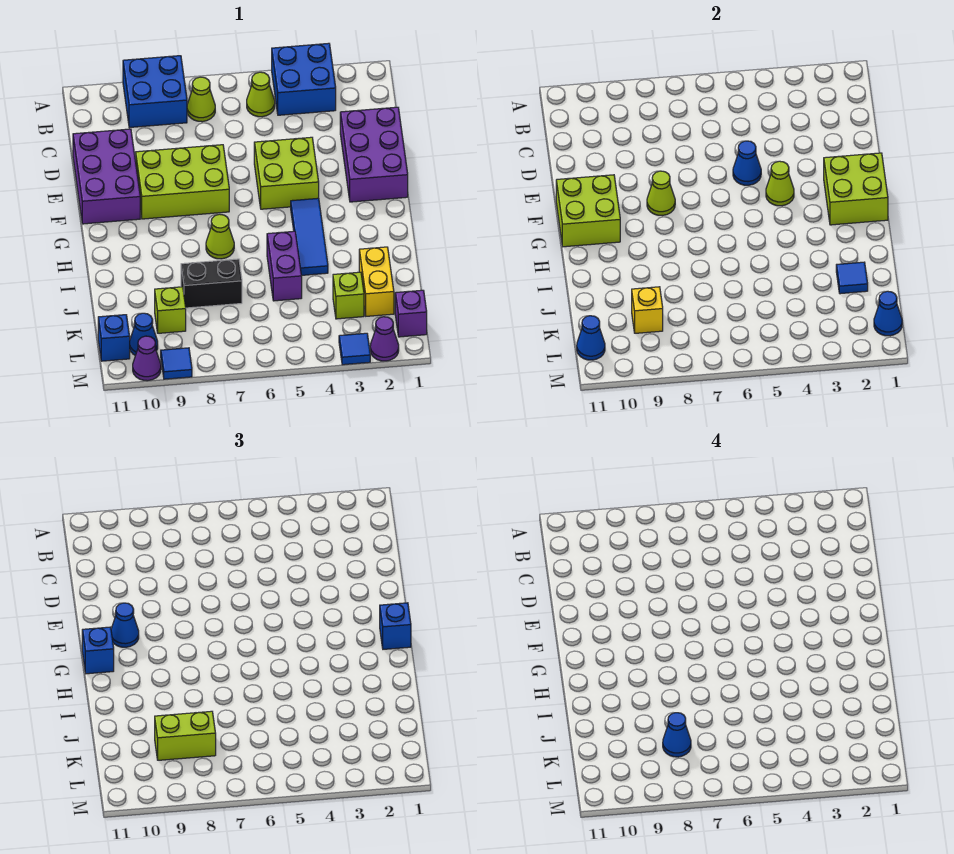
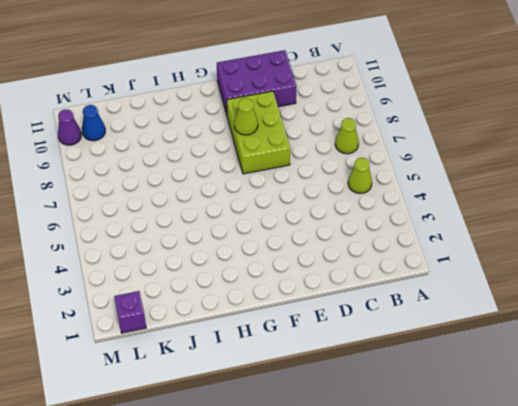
none -> blue 2x2 brick [272,43,336,115]
none -> blue 2x2 brick [123,56,187,128]
none -> purple 2x3 brick [340,107,408,202]
none -> lime 2x2 brick [254,137,319,209]

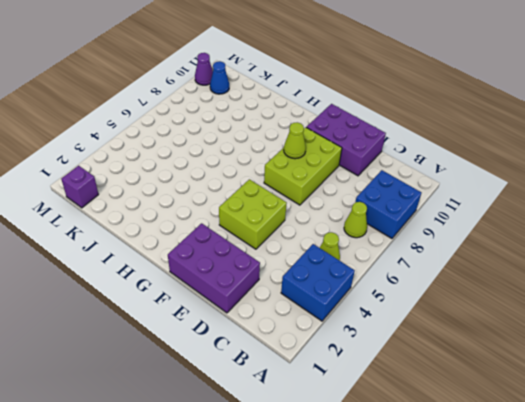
none -> blue 1x3 tile [291,198,328,275]
none -> lime 1x1 cone [206,214,234,259]
none -> purple 1x2 brick [267,231,302,301]
none -> yellow 1x2 brick [359,247,394,316]

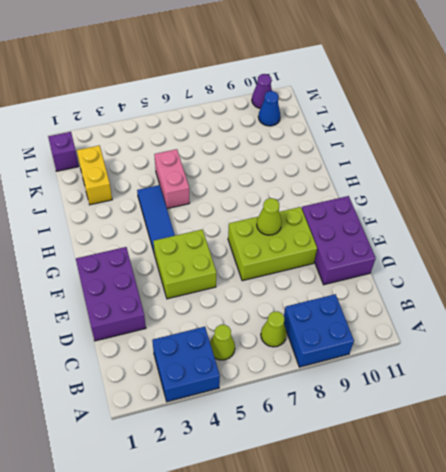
pink 1x2 brick [154,149,190,209] -> purple 1x2 brick [267,231,302,301]
none -> lime 1x1 cone [206,214,234,259]
none -> black 1x2 brick [181,259,242,308]
none -> lime 1x1 brick [333,272,364,319]
none -> lime 1x1 brick [155,287,186,333]

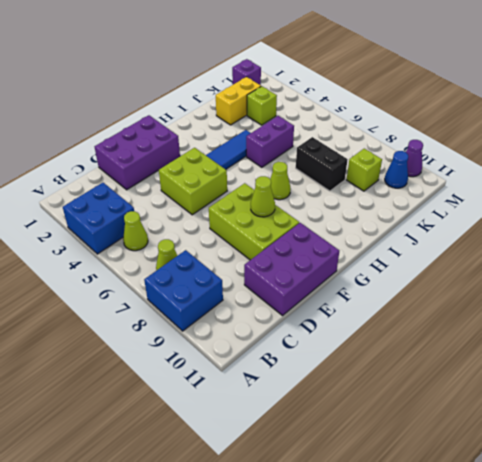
none -> blue 1x1 brick [98,315,130,361]
none -> purple 1x1 cone [370,317,399,361]
none -> blue 1x1 tile [339,333,370,365]
none -> blue 1x1 tile [161,348,192,379]

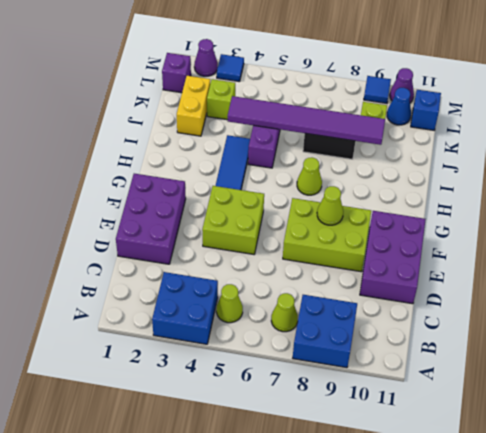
purple 1x6 tile [228,96,385,145] -> none
none -> blue 1x1 cone [733,141,761,185]
none -> lime 2x2 brick [824,153,888,225]
none -> lime 1x1 cone [766,161,794,206]
none -> lime 2x2 brick [556,175,620,247]

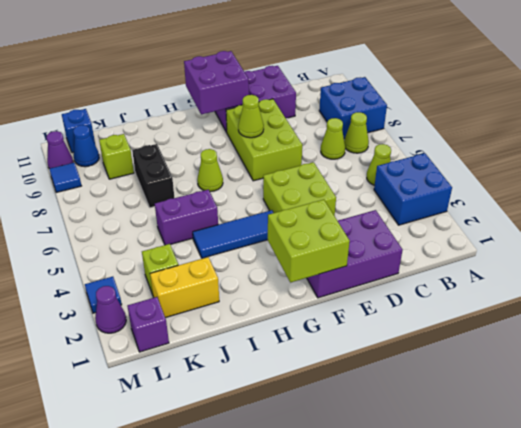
lime 1x1 cone [321,118,345,159] -> lime 1x1 cone moved to [766,161,794,206]
purple 2x2 brick [184,51,249,115] -> lime 2x2 brick [556,175,620,247]
none -> blue 1x1 cone [733,141,761,185]
none -> blue 1x1 tile [836,262,868,294]
none -> yellow 1x1 brick [632,287,663,333]
none -> blue 1x1 cone [874,291,902,336]

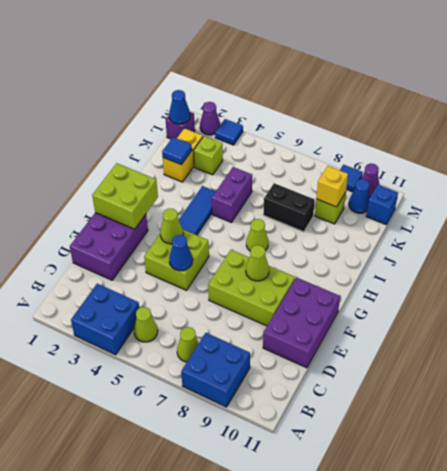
none -> lime 2x2 brick [556,175,620,247]
none -> blue 1x1 cone [577,316,605,360]
none -> blue 1x1 cone [111,603,139,647]
none -> blue 1x1 brick [380,603,411,649]

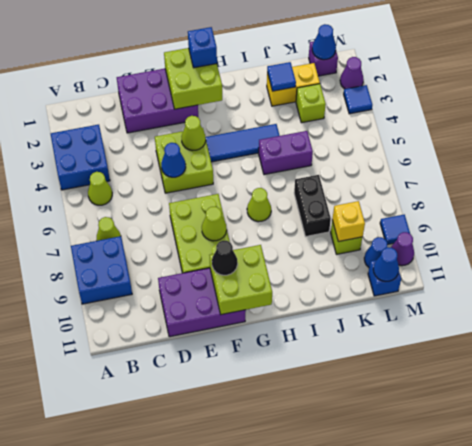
black 1x1 cone [212,240,238,275] -> blue 1x1 cone [111,603,139,647]
none -> blue 1x1 brick [82,627,114,674]
none -> lime 1x2 brick [155,711,216,760]
none -> blue 1x1 cone [663,713,691,757]

